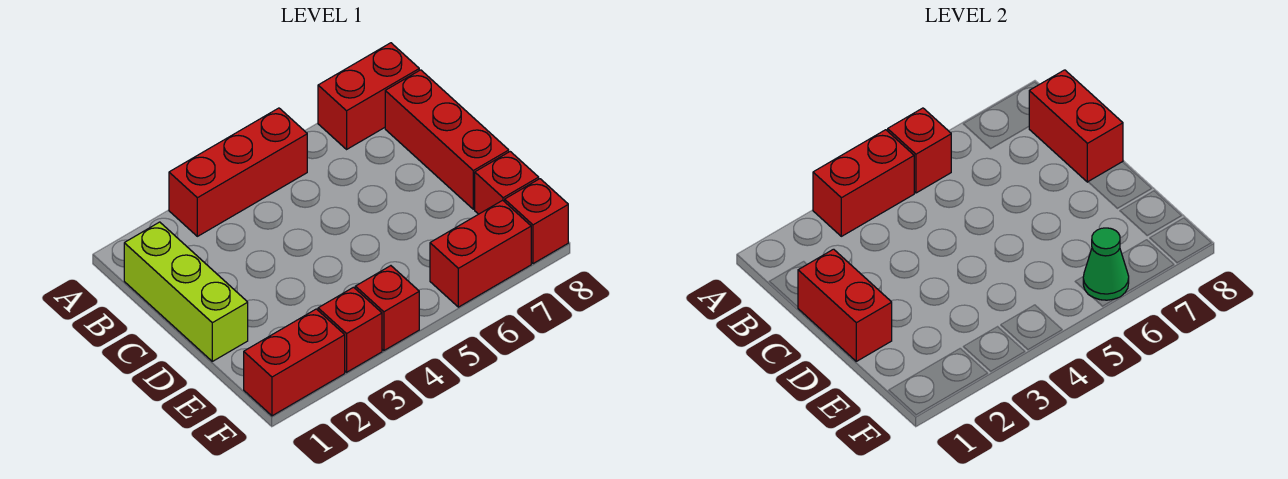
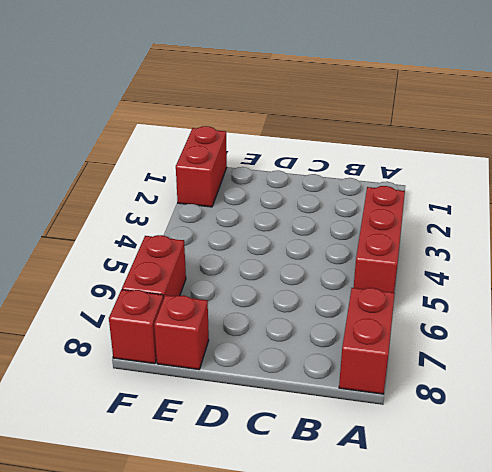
none -> lime 1x3 brick [124,222,248,361]
none -> red 1x3 brick [385,70,509,209]
none -> red 1x1 brick [318,287,382,372]

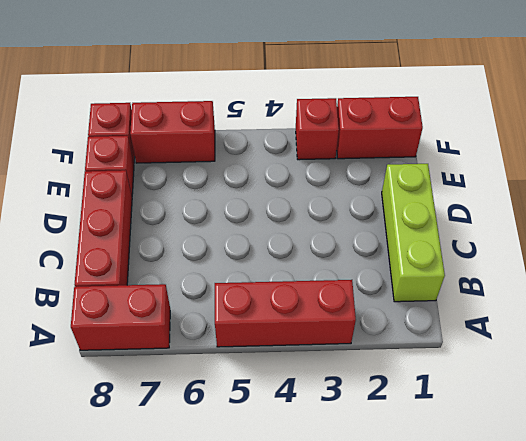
none -> red 1x1 brick [355,266,419,351]
none -> red 1x2 brick [813,130,914,236]
none -> red 1x1 brick [888,108,951,193]

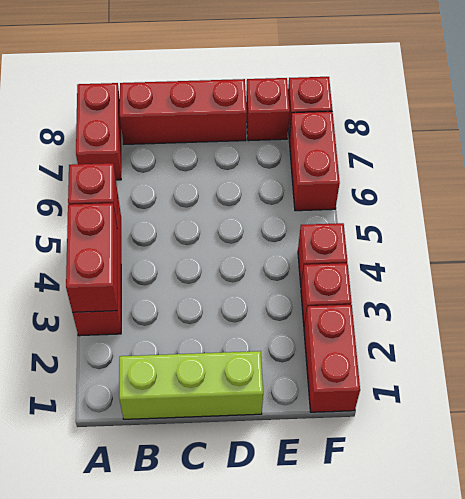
none -> red 1x2 brick [1029,70,1123,182]
none -> red 1x2 brick [798,249,892,361]
none -> green 1x1 cone [1083,228,1129,300]

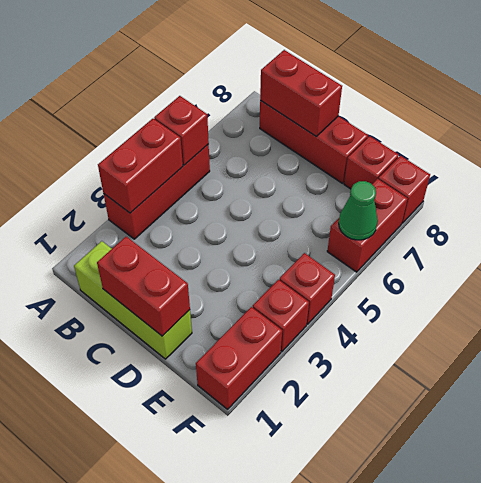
none -> red 1x2 brick [318,43,419,149]

